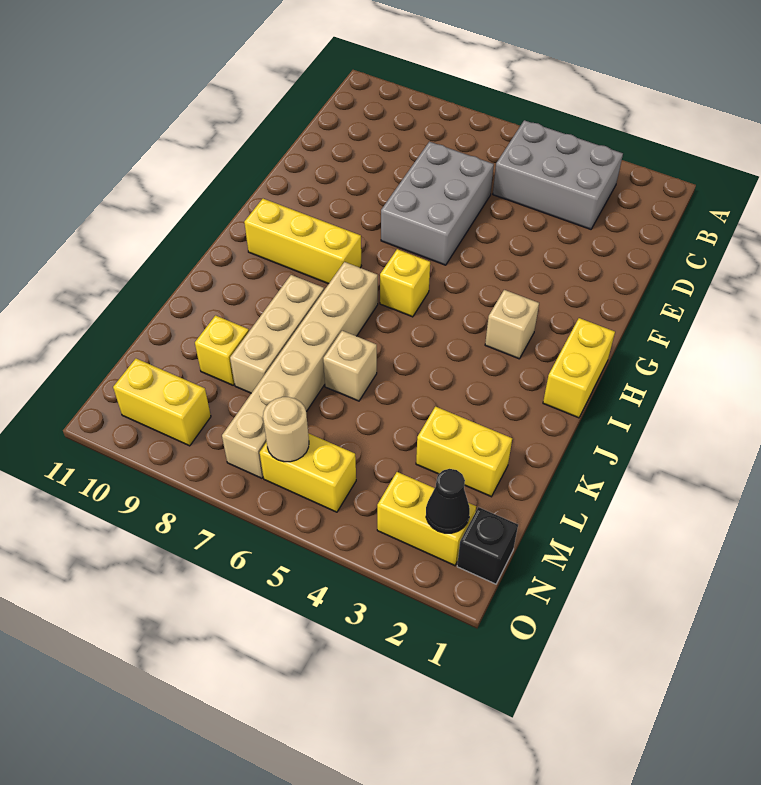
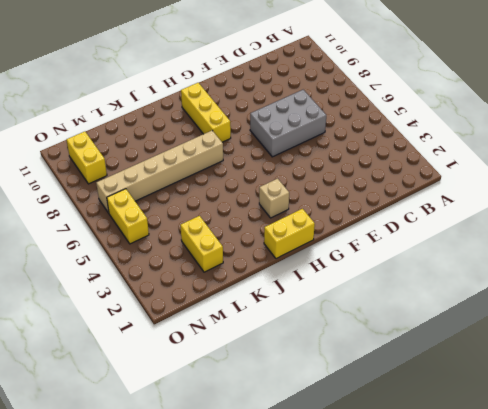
none -> grey 2x3 brick [493,120,623,229]
none -> yellow 1x1 brick [380,249,430,317]
none -> tan 1x3 brick [230,275,324,393]

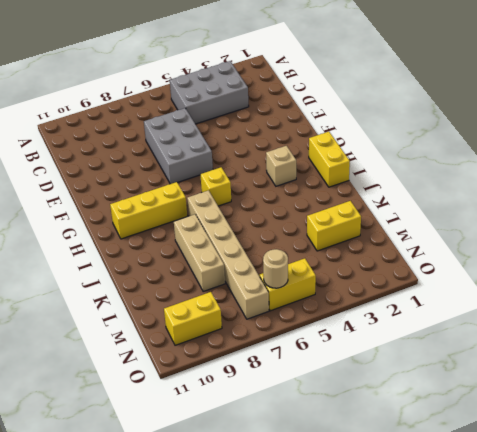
none -> tan 1x1 brick [323,331,377,401]
none -> yellow 1x1 brick [195,315,249,385]
none -> black 1x1 brick [457,507,518,584]

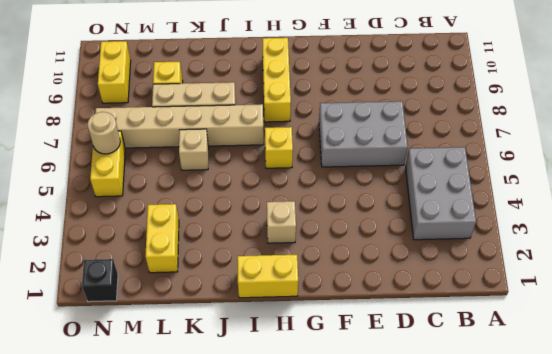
none -> yellow 1x2 brick [377,472,476,566]
none -> black 1x1 cone [426,469,470,533]

